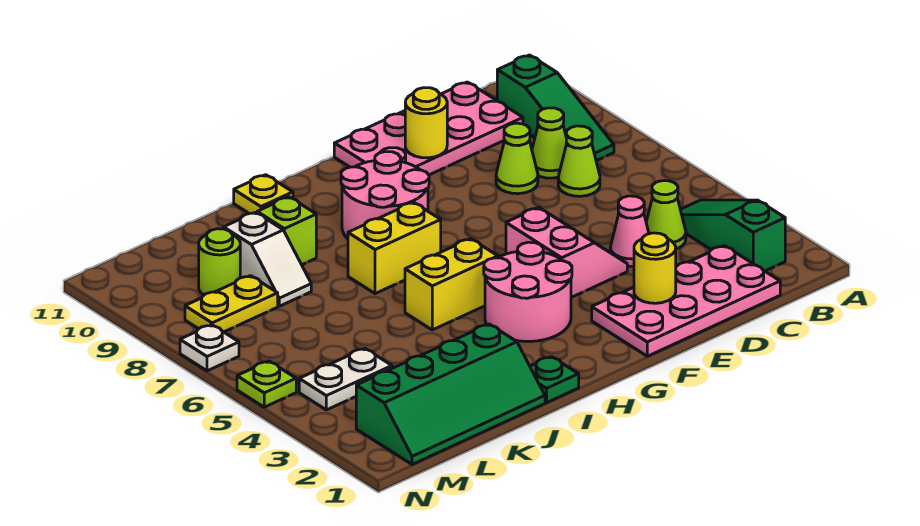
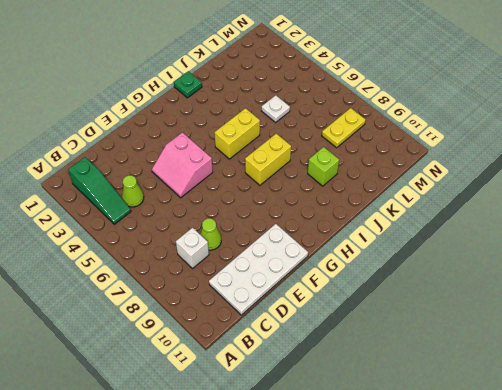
white 1x1 brick [176,228,209,268] -> lime 1x1 cone [532,108,567,178]
white 2x4 plate [209,224,308,315] -> pink 2x4 plate [334,82,523,175]
white 1x1 plate [262,95,290,122] -> white 1x1 plate moved to [180,325,239,371]
none -> green 1x3 slope [497,55,614,161]
none -> pink 2x4 plate [592,246,780,356]
none -> lime 1x1 cone [558,126,600,196]

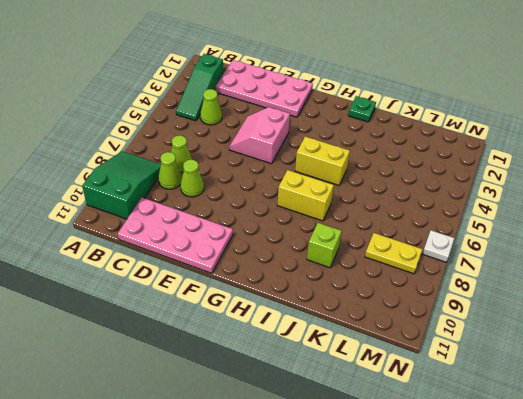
green 2x3 slope [82,151,161,219] -> green 1x3 slope [497,55,614,161]
none -> pink 1x1 cone [610,196,649,266]
none -> pink 2x2 round brick [484,242,572,341]
none -> pink 2x2 round brick [341,152,429,239]

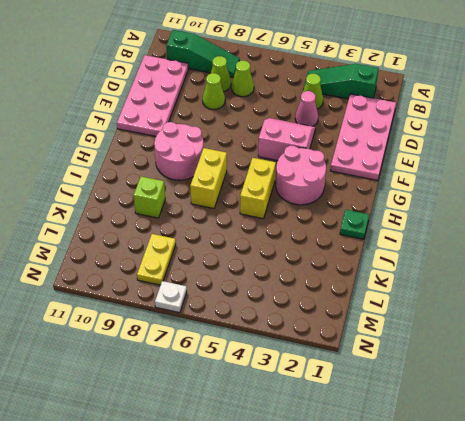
none -> yellow 1x1 plate [234,175,293,214]
none -> green 2x4 slope [356,324,545,464]
none -> white 1x2 slope [224,212,311,306]

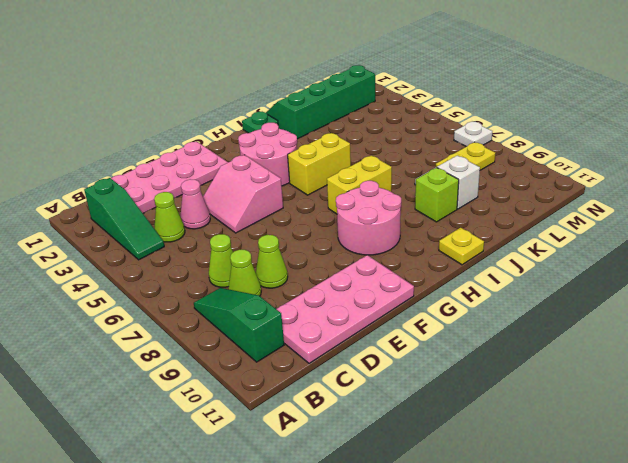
none -> white 1x2 plate [299,348,392,410]
none -> lime 1x1 round brick [199,229,240,295]
none -> lime 1x1 plate [237,361,296,407]

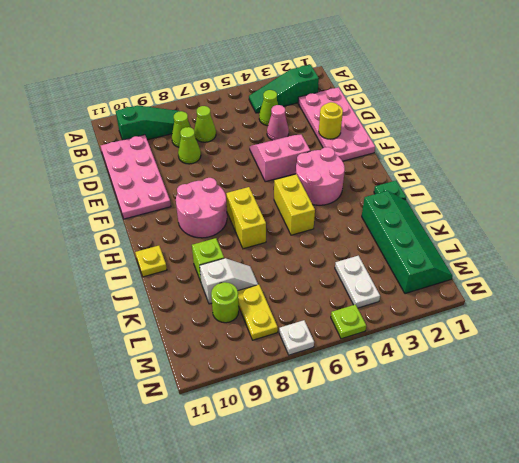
none -> yellow 1x1 round brick [405,88,447,158]

